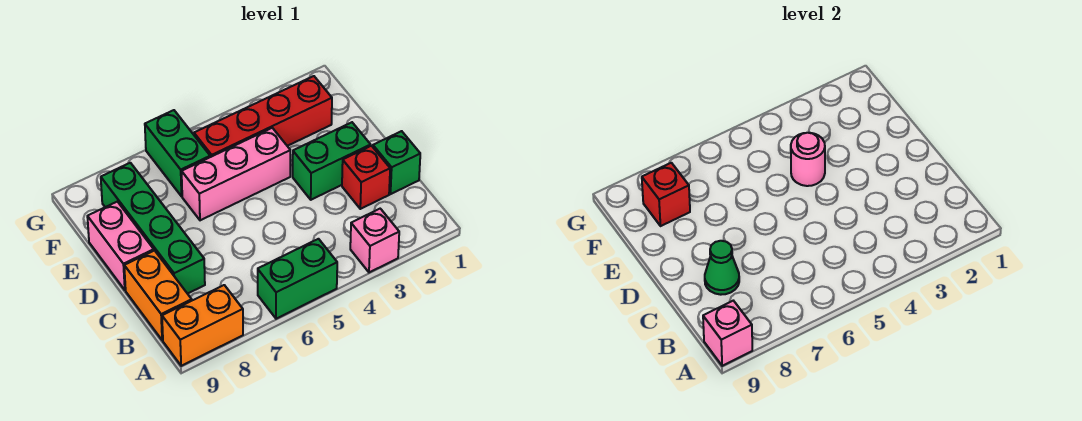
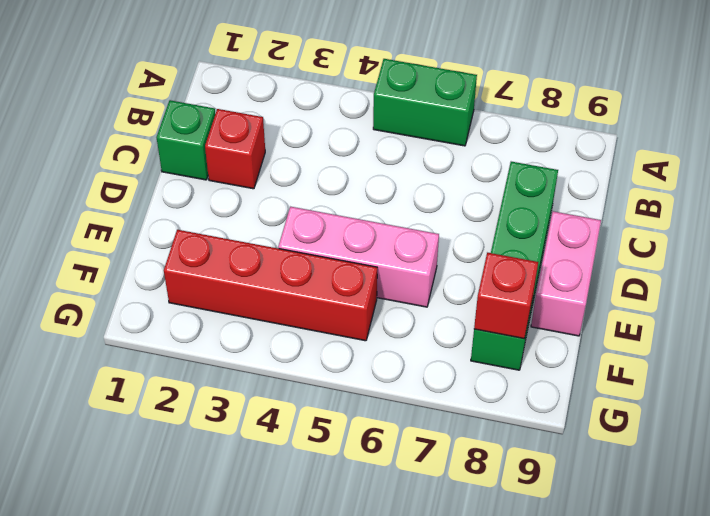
none -> pink 1x1 brick [350,209,399,272]
none -> orange 1x2 brick [162,285,243,366]
none -> orange 1x2 brick [124,251,192,340]

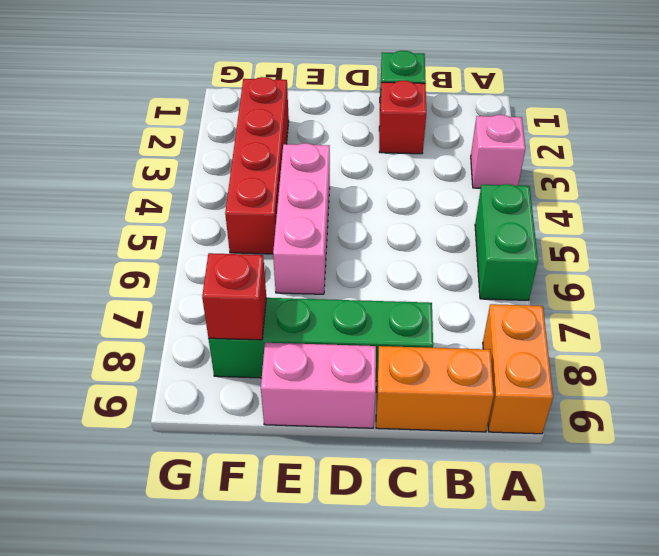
none -> green 1x2 brick [293,122,371,200]
none -> green 1x2 brick [145,110,210,196]
none -> pink 1x1 brick [703,301,752,366]

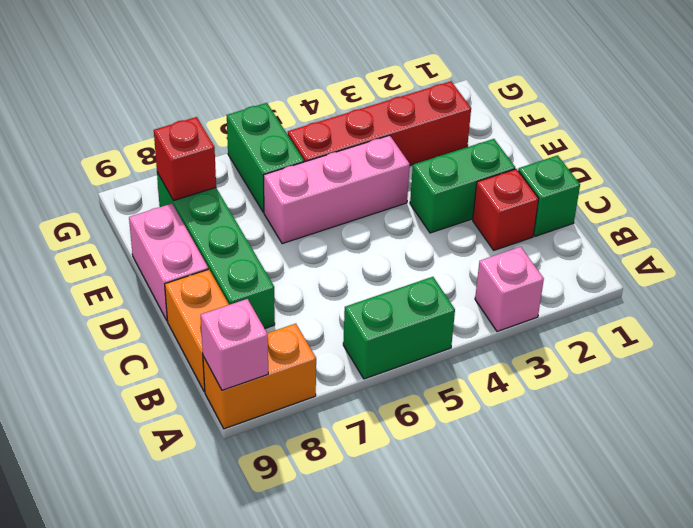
none -> green 1x1 cone [705,241,739,295]
none -> pink 1x1 round brick [791,133,825,186]

